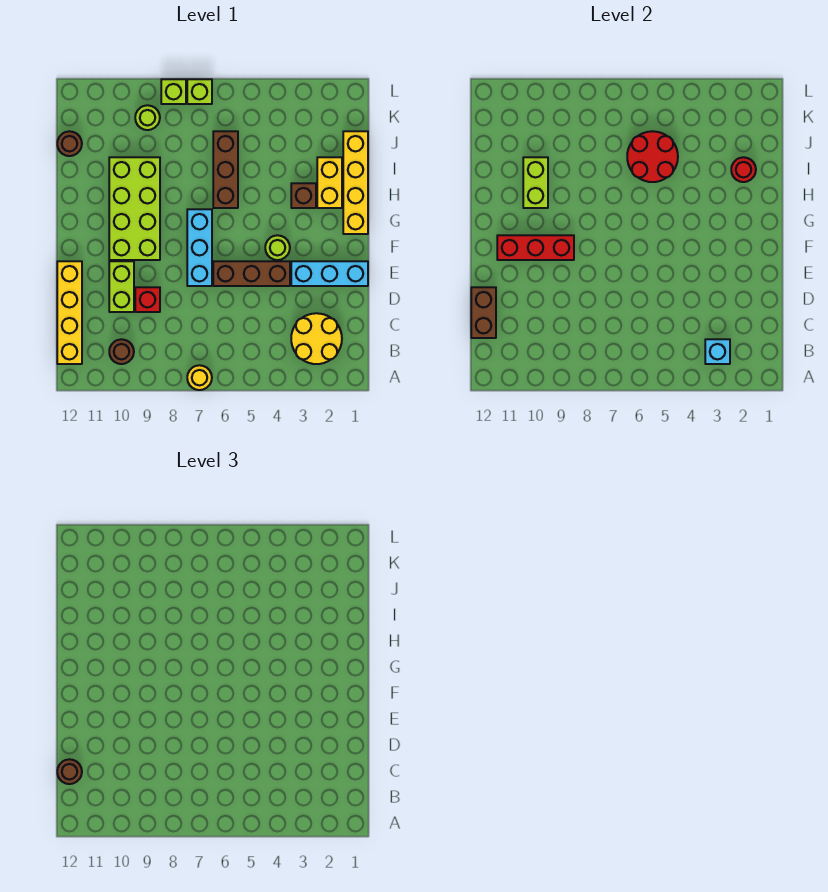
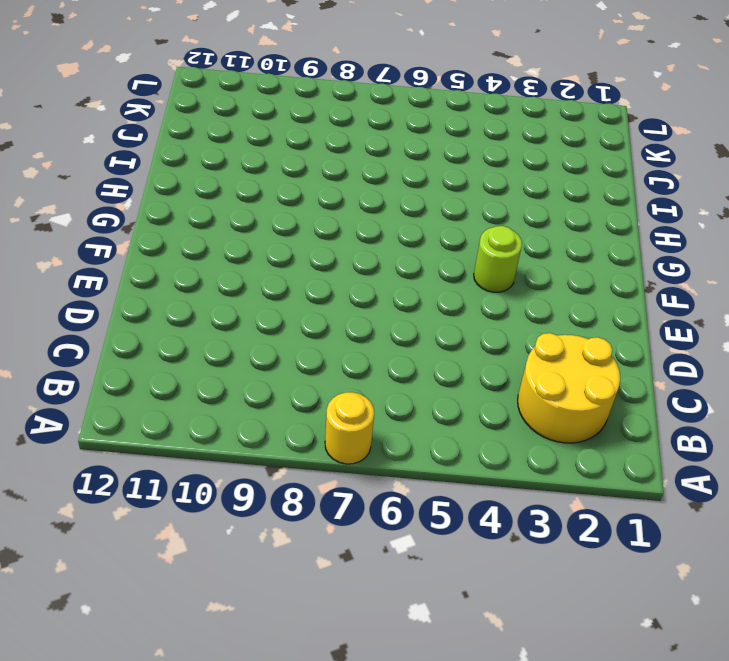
none -> brown 1x1 round brick [109,339,134,364]
none -> yellow 1x4 brick [57,261,82,364]
none -> red 1x1 brick [135,287,160,312]

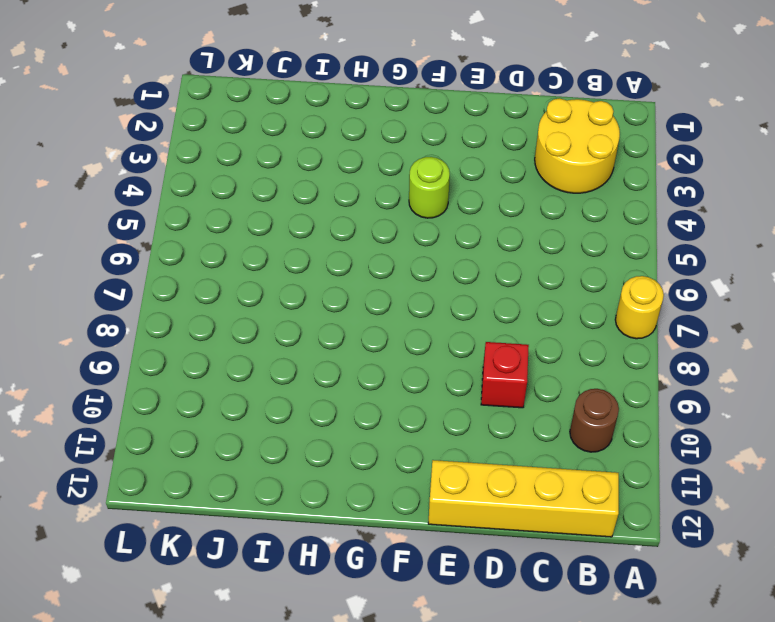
none -> lime 1x2 brick [109,261,134,312]
none -> cyan 1x3 brick [291,261,368,286]
none -> brown 1x3 brick [213,261,290,286]

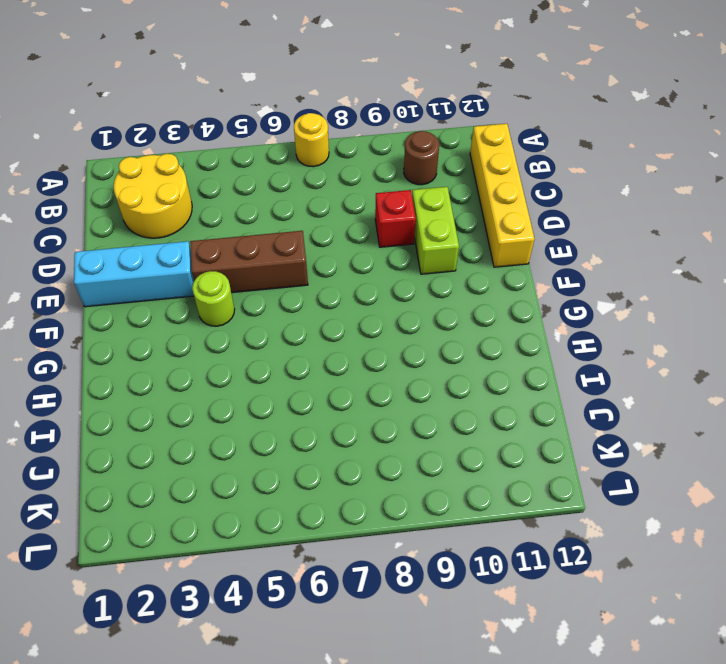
none -> cyan 1x3 brick [187,209,212,286]
none -> lime 2x4 brick [109,157,160,260]
none -> yellow 1x4 brick [343,131,368,234]

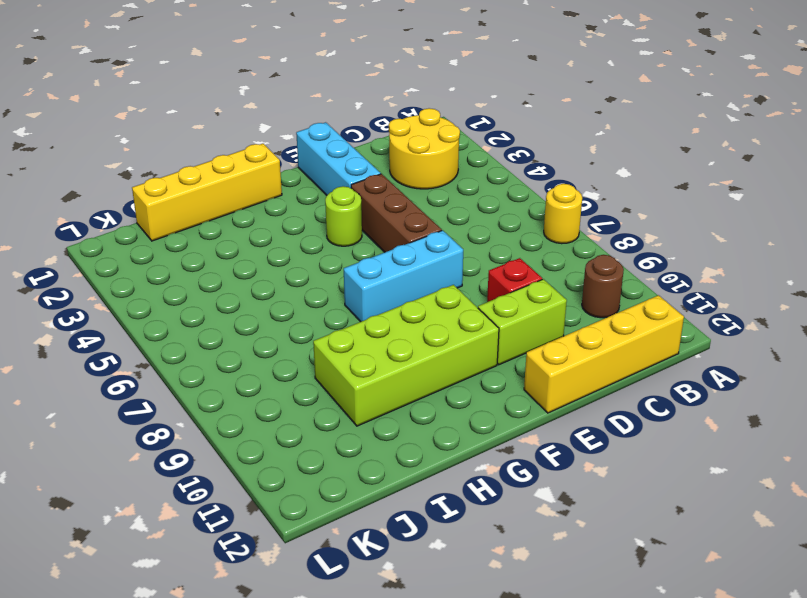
none -> yellow 1x2 brick [317,157,342,208]
none -> brown 1x1 brick [291,183,316,208]
none -> brown 1x3 brick [213,131,238,208]

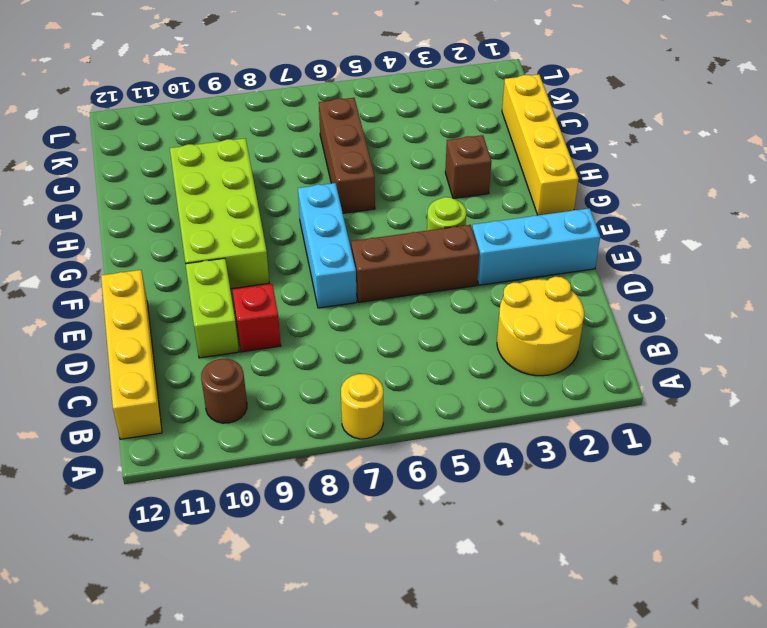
none -> yellow 1x2 brick [317,157,342,208]
none -> brown 1x1 round brick [57,131,82,156]
none -> lime 1x1 round brick [135,105,160,130]

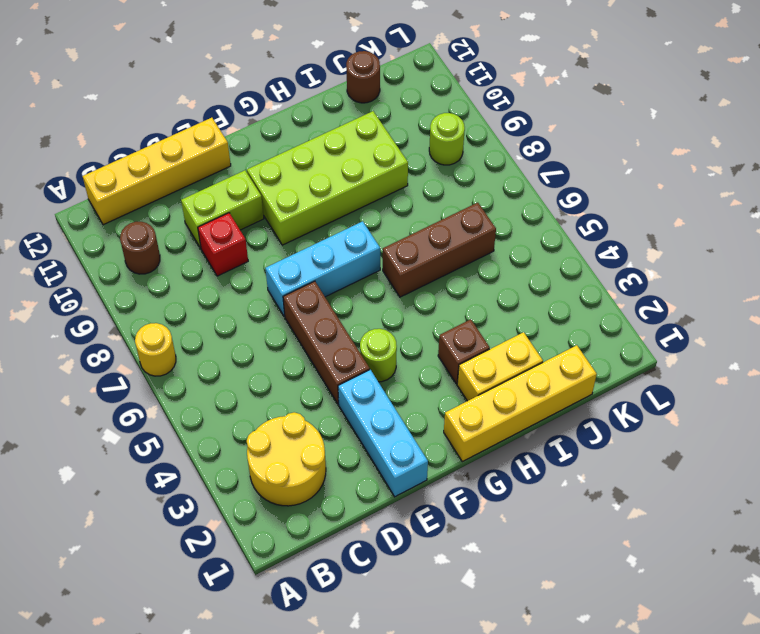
none -> lime 1x1 brick [187,79,212,104]
none -> lime 1x1 brick [161,79,186,104]
none -> cyan 1x1 brick [705,339,730,364]

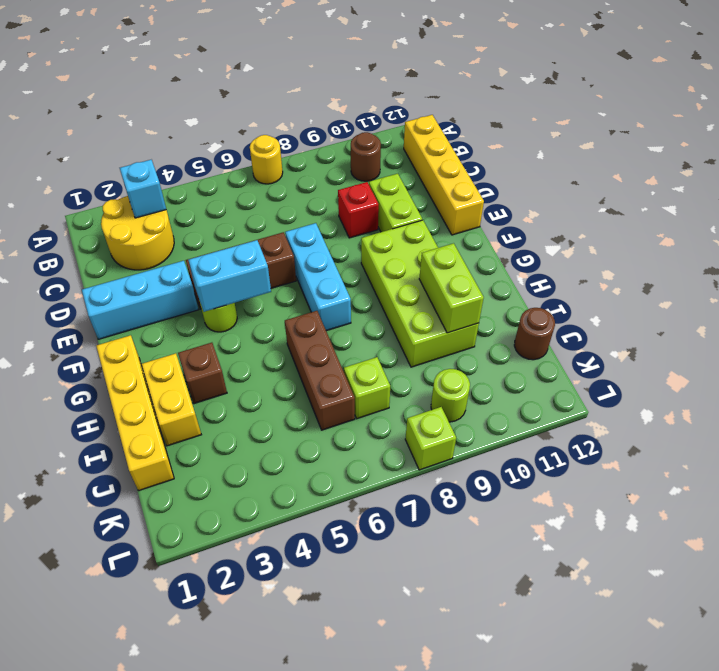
cyan 1x2 brick [188,240,271,312] -> none
lime 1x1 brick [344,357,390,419] -> lime 1x1 brick moved to [187,79,212,104]
none -> brown 1x2 brick [471,287,496,338]
none -> red 1x3 brick [497,235,574,260]
none -> red 1x1 round brick [731,157,756,182]

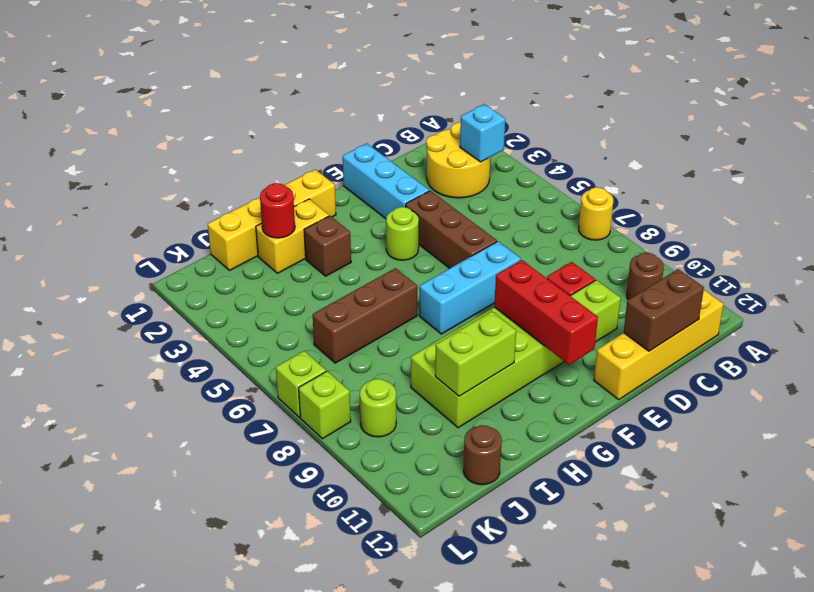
none -> red 2x2 round brick [627,131,678,182]
none -> brown 1x1 round brick [57,759,82,784]

